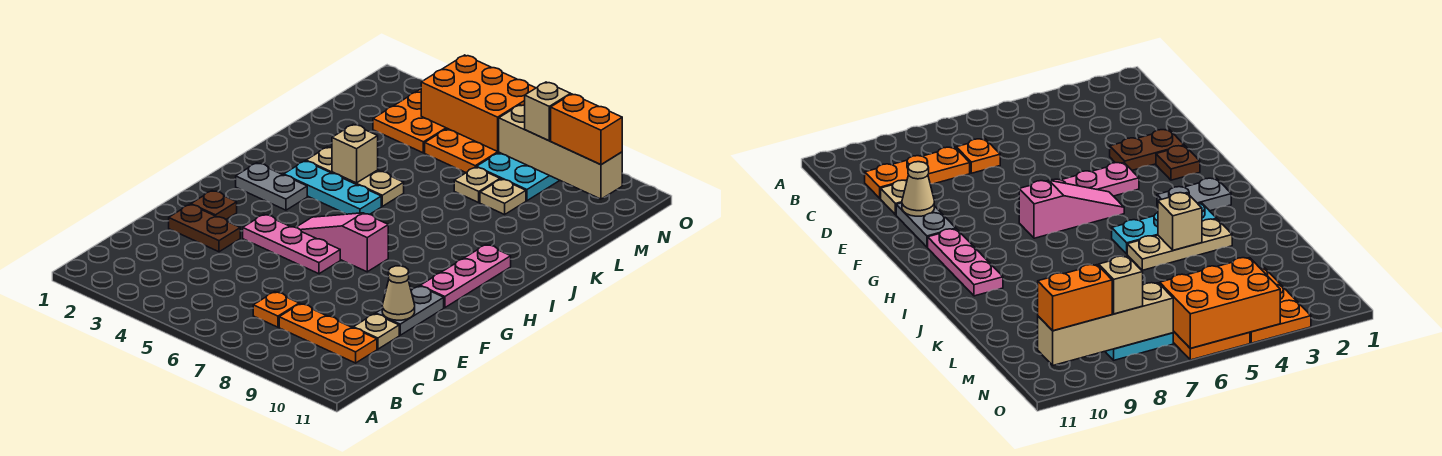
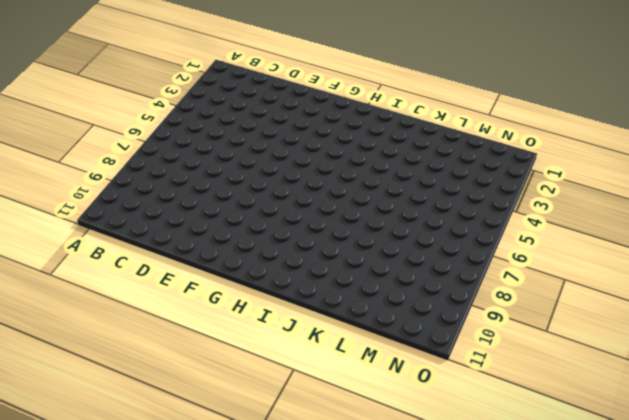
none -> orange 1x1 plate [253,292,299,327]
none -> orange 1x3 plate [279,304,377,363]
none -> tan 1x1 plate [353,314,399,349]

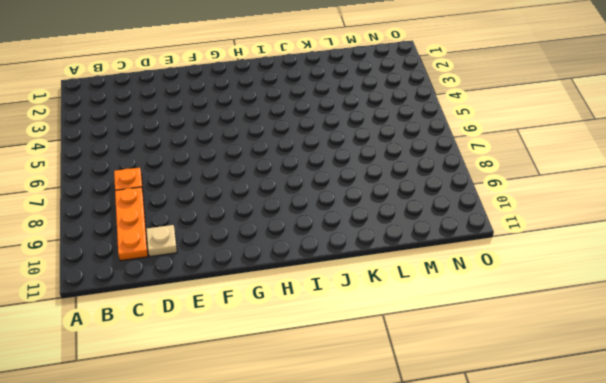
none -> brown 1x2 plate [169,204,240,252]
none -> grey 1x2 plate [376,286,444,335]
none -> brown 1x1 plate [191,191,237,219]

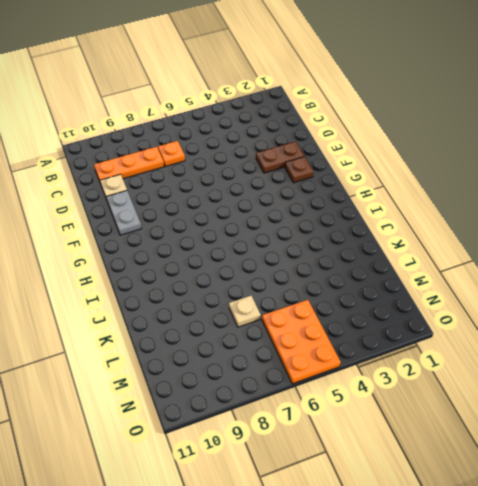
none -> pink 1x3 plate [243,215,340,274]
none -> pink 1x3 slope [296,213,388,272]
none -> pink 1x3 plate [420,245,511,308]

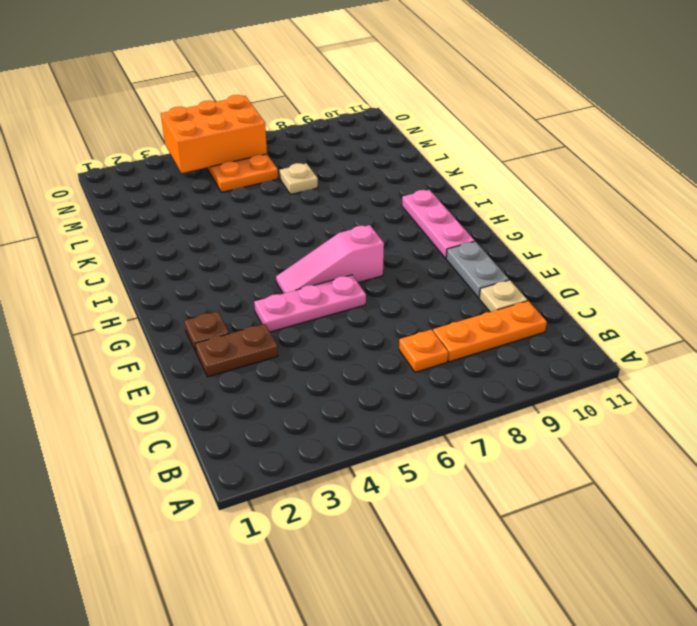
none -> grey 1x2 plate [236,163,307,210]
none -> cyan 1x3 plate [284,161,381,214]
none -> tan 1x3 plate [306,147,404,206]

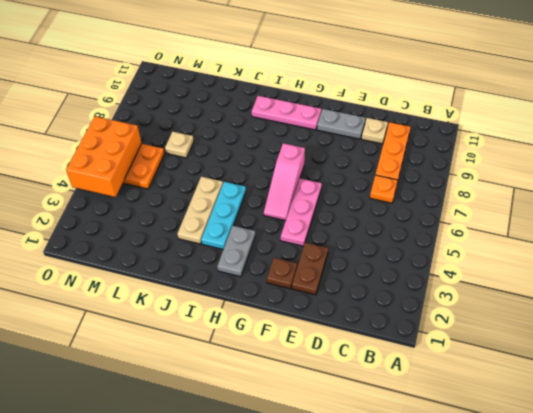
none -> tan 1x1 plate [480,179,526,214]
none -> orange 2x3 plate [373,89,447,153]
none -> cyan 2x2 plate [476,152,560,201]

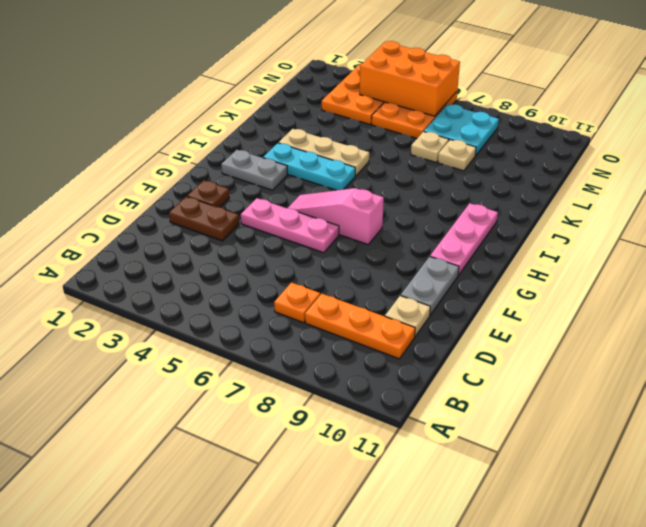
none -> tan 1x1 cone [382,266,415,320]
none -> tan 1x1 brick [332,124,378,183]
none -> tan 1x4 brick [499,105,622,199]

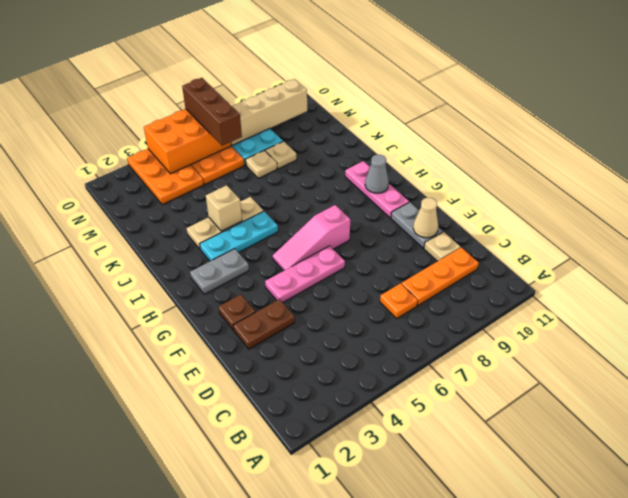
grey 1x1 cone [365,154,389,193] -> none
brown 1x3 brick [182,78,242,146] -> none
none -> tan 1x1 brick [525,82,571,141]
none -> orange 1x2 brick [551,94,622,165]

